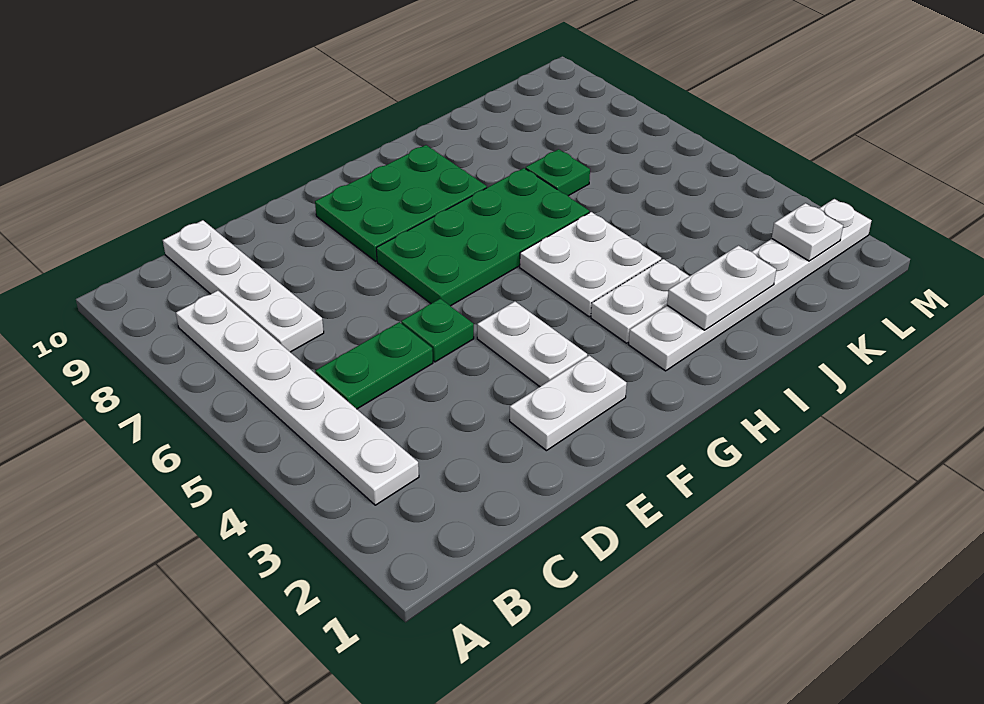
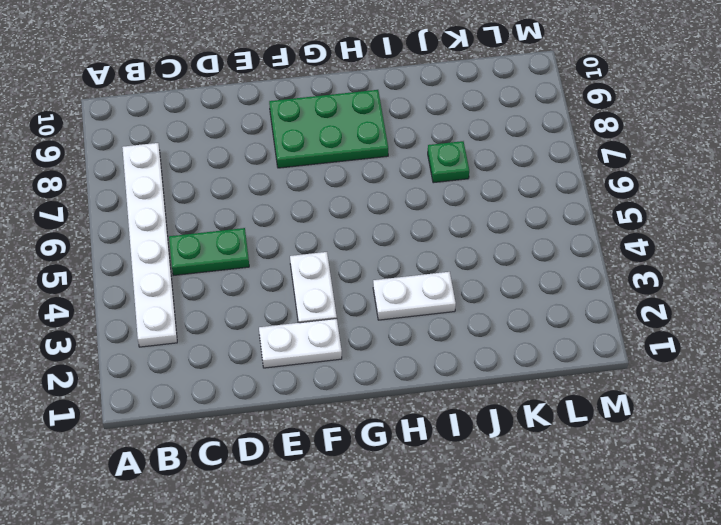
none -> white 1x4 plate [163,220,324,352]
none -> green 1x1 plate [401,299,474,362]
none -> green 2x4 plate [376,168,589,306]

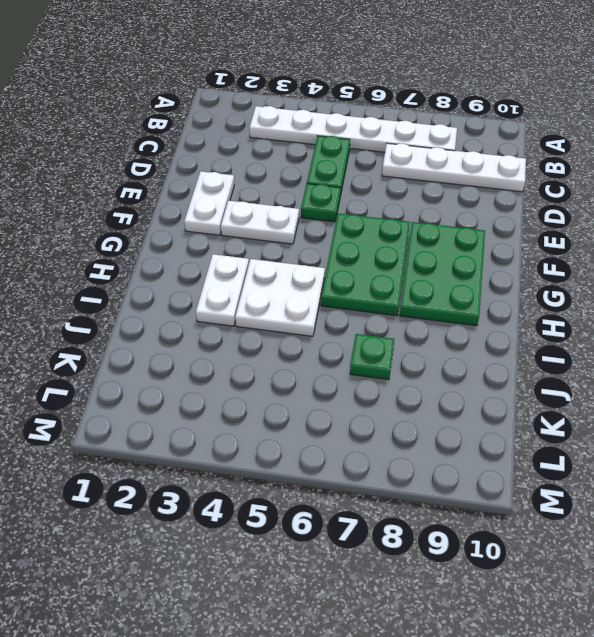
green 2x3 plate [321,213,410,316] -> green 2x4 plate [376,168,589,306]
none -> white 1x6 plate [629,199,872,371]
none -> white 1x2 plate [667,246,776,330]
none -> white 1x1 plate [772,203,843,261]

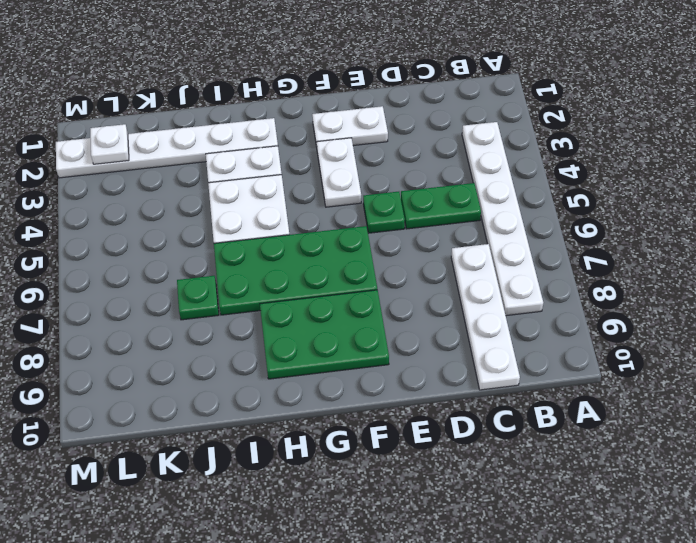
none -> white 1x2 plate [667,246,776,330]

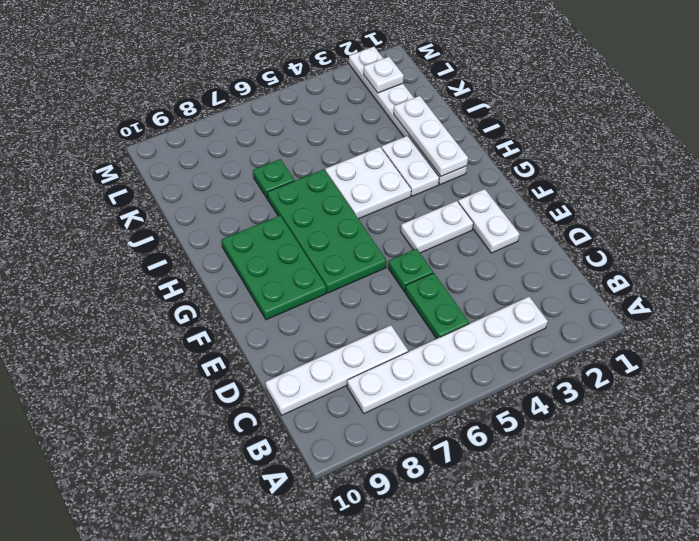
white 1x3 plate [394,96,468,176] -> white 1x2 plate [667,246,776,330]

